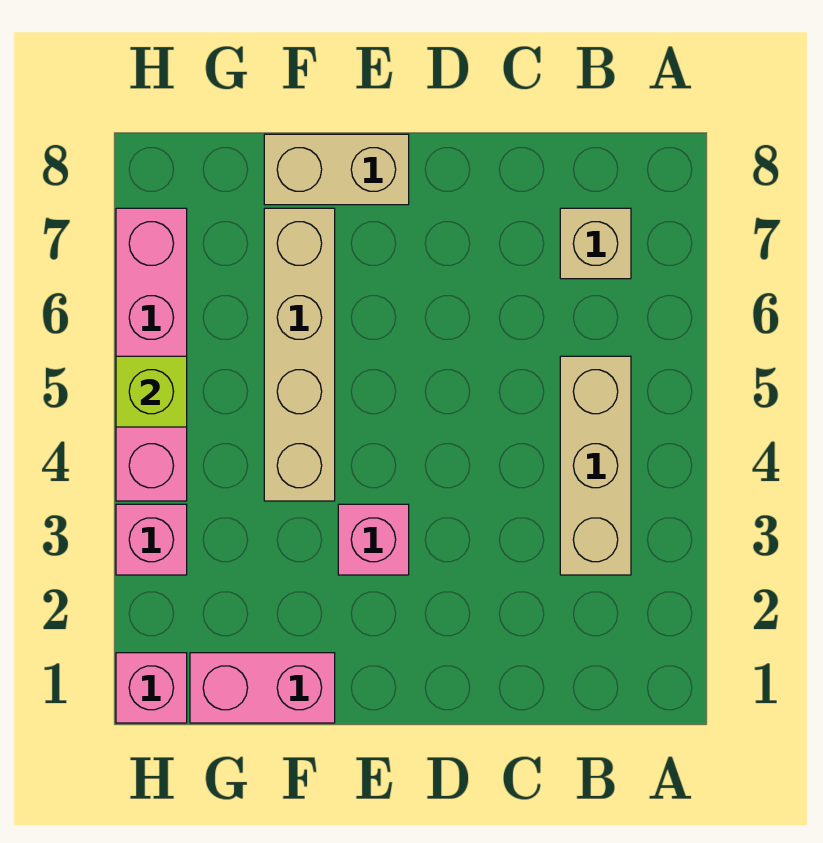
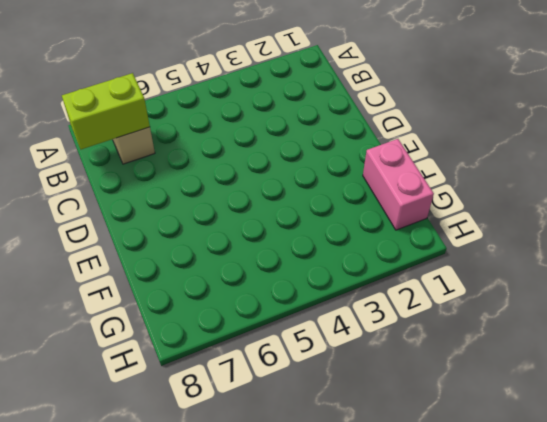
lime 1x2 brick [62,73,150,149] -> none
none -> tan 1x3 brick [560,356,631,575]
none -> pink 1x1 brick [338,504,409,575]

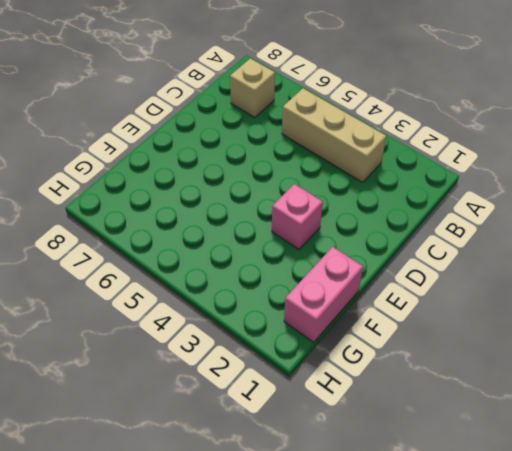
none -> tan 1x2 brick [264,134,409,205]
none -> tan 1x4 brick [264,208,335,501]

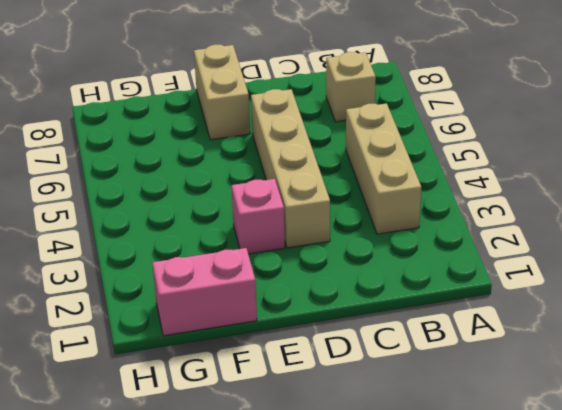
tan 1x4 brick [251,89,330,248] -> tan 1x4 brick moved to [264,208,335,501]
tan 1x2 brick [194,45,250,140] -> tan 1x2 brick turned to [264,134,409,205]
none -> pink 1x1 brick [116,653,187,723]
none -> pink 1x1 brick [116,504,187,575]

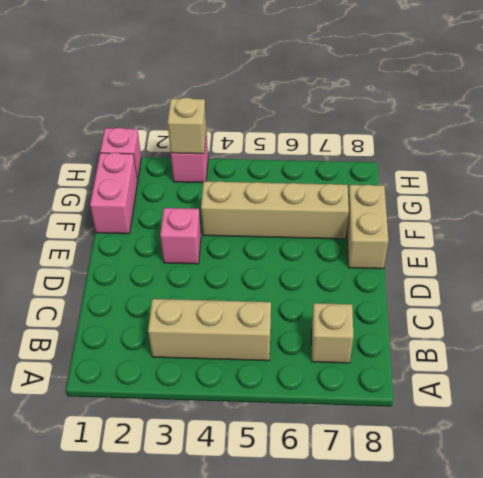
tan 1x1 brick [167,97,206,154] -> none
none -> pink 1x4 brick [116,208,187,501]
none -> lime 1x1 brick [116,356,187,427]

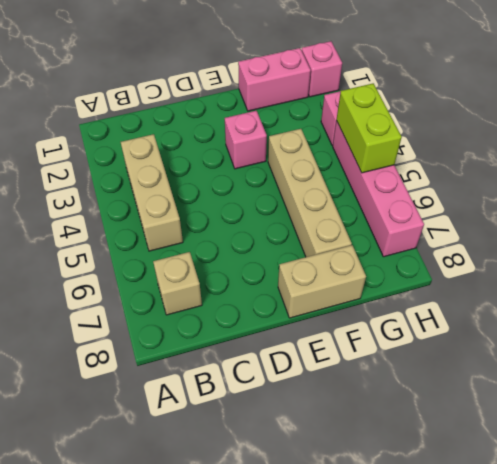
lime 1x2 brick [336,83,402,173] -> lime 1x1 brick [116,356,187,427]

